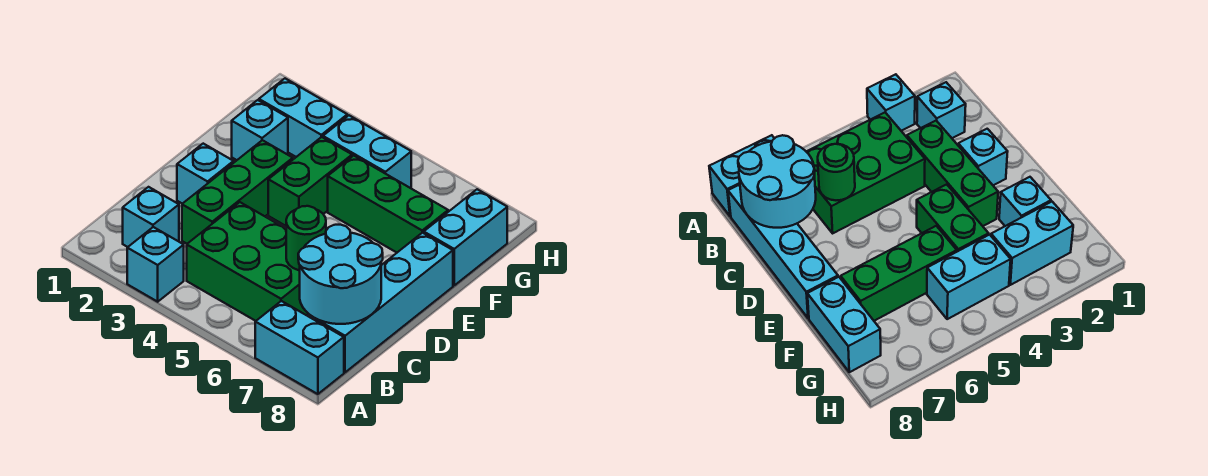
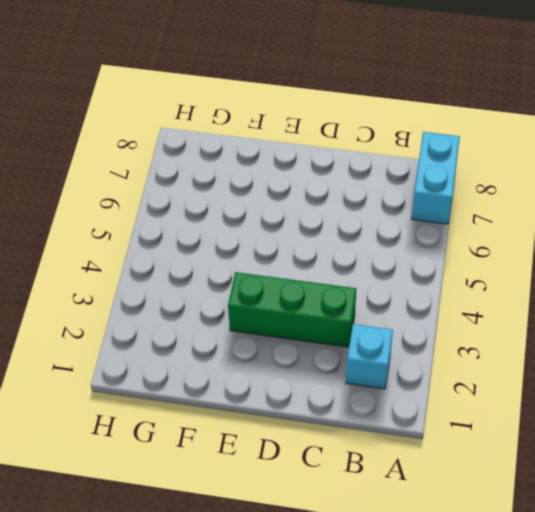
none -> cyan 1x1 brick [127,227,184,302]
none -> green 2x3 brick [187,202,308,321]
none -> cyan 1x4 brick [315,233,453,372]

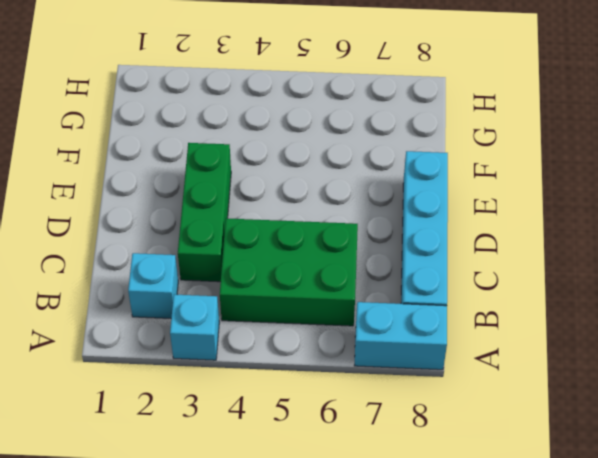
none -> cyan 1x1 brick [177,144,234,204]
none -> green 1x2 brick [268,137,352,226]
none -> cyan 1x1 brick [232,100,288,160]

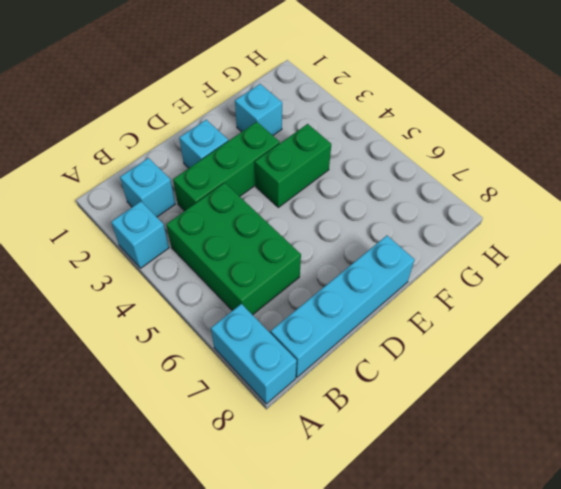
none -> green 1x3 brick [328,156,448,252]
none -> cyan 1x2 brick [424,189,507,285]
none -> cyan 1x2 brick [259,79,347,157]

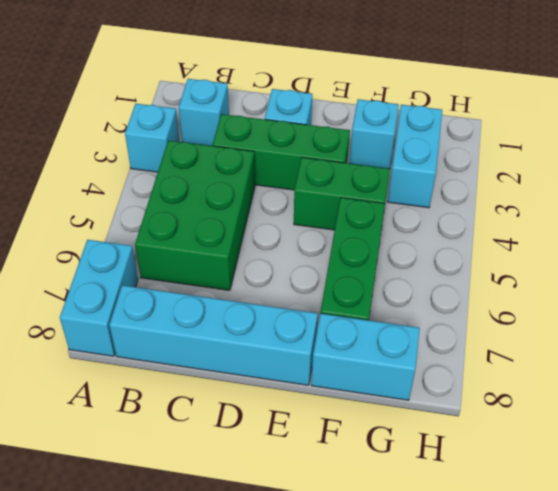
none -> cyan 1x2 brick [323,116,411,188]
none -> cyan 2x2 round brick [298,225,383,324]
none -> green 1x1 round brick [286,206,326,270]

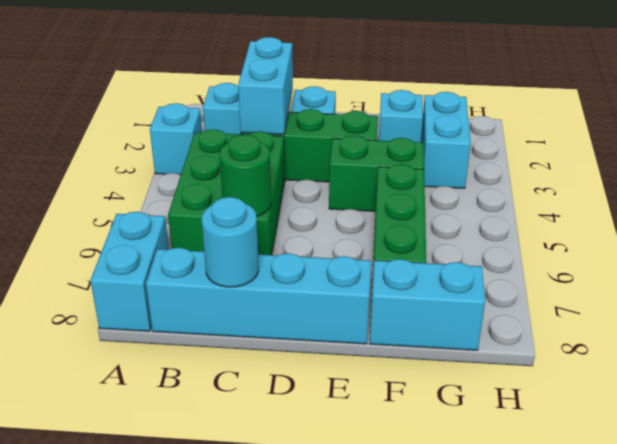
cyan 1x2 brick [238,37,293,135] -> cyan 1x2 brick moved to [323,116,411,188]
cyan 1x1 round brick [202,197,259,287] -> cyan 2x2 round brick [298,225,383,324]

